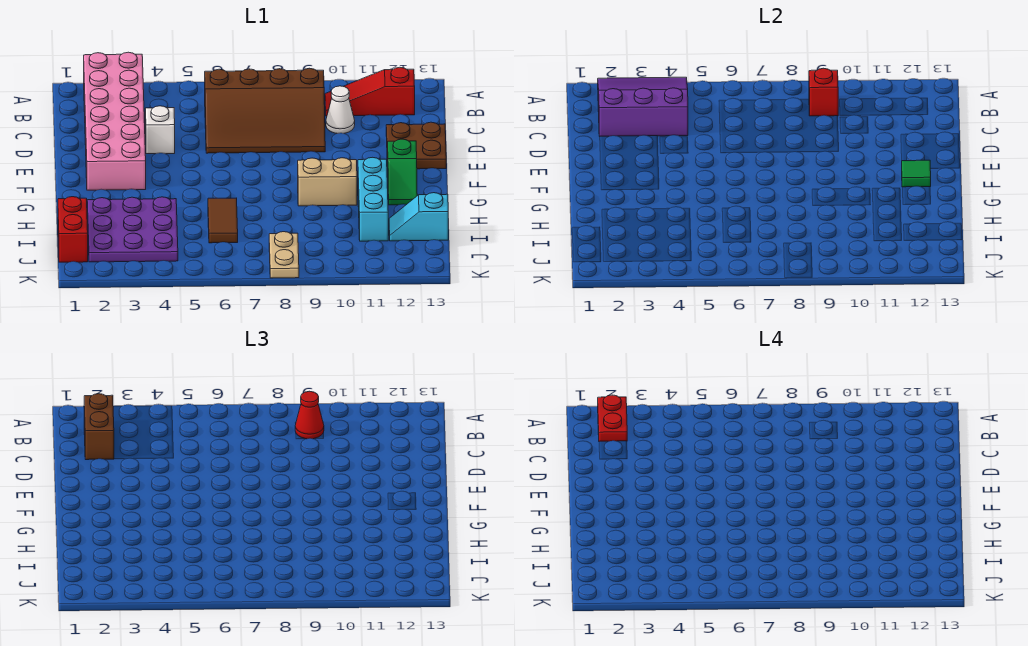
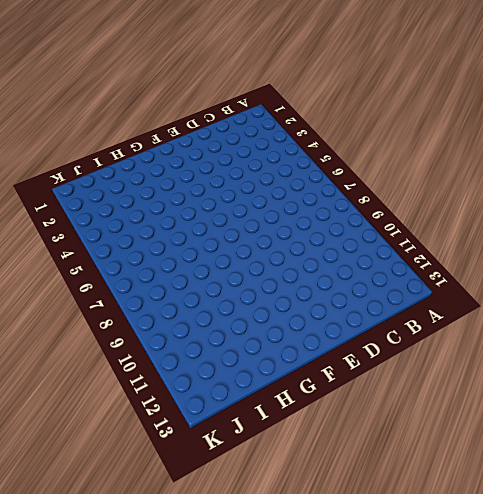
none -> pink 2x6 brick [84,52,146,190]
none -> brown 3x4 slope [205,68,325,153]
none -> red 1x3 slope [325,67,415,116]

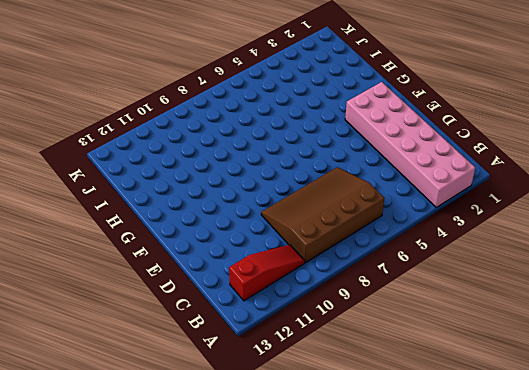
none -> white 1x1 cone [326,86,355,134]
none -> white 1x1 brick [145,106,175,154]
none -> brown 2x2 plate [386,122,446,169]

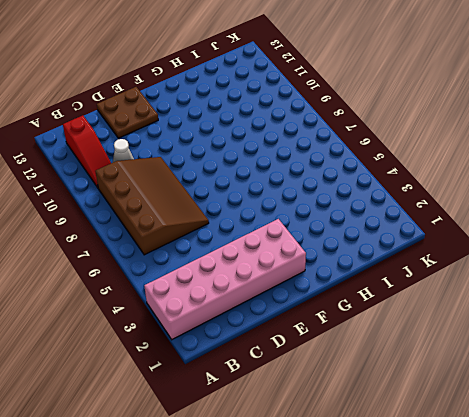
none -> white 1x1 brick [145,106,175,154]
none -> green 1x2 slope [387,139,417,205]
none -> tan 1x2 brick [298,158,357,206]

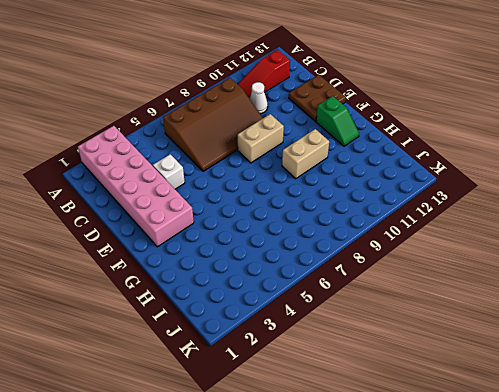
tan 1x2 brick [238,114,284,163] -> none
none -> cyan 1x3 brick [358,157,388,241]
none -> purple 3x3 plate [87,197,178,262]
none -> brown 1x2 tile [208,198,238,243]

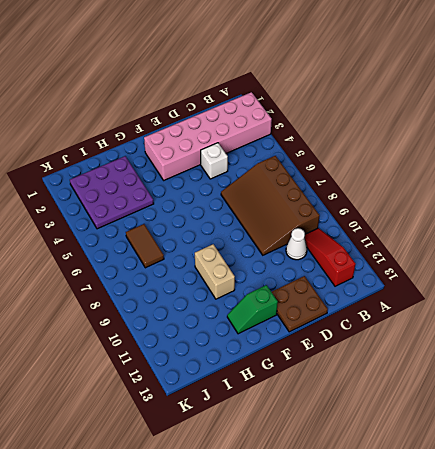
brown 1x2 tile [126,224,164,268] -> brown 1x2 tile turned to [208,198,238,243]
none -> cyan 1x3 brick [358,157,388,241]
none -> red 1x2 brick [58,197,88,262]
none -> cyan 1x2 slope [389,193,448,241]

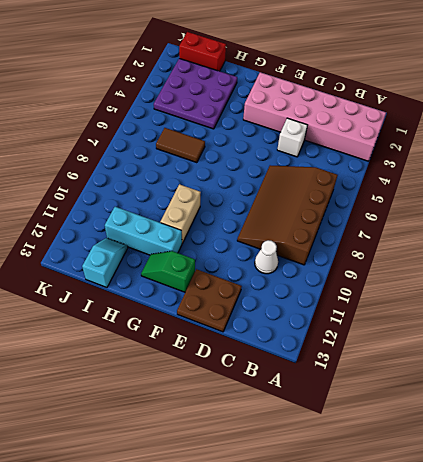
none -> red 1x3 slope [325,67,415,116]
none -> tan 1x2 plate [269,232,299,278]
none -> purple 3x3 slope [598,77,688,136]

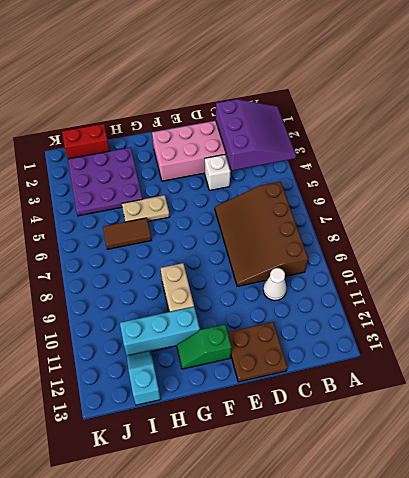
tan 1x2 plate [122,195,170,222] -> tan 1x2 plate moved to [269,232,299,278]
none -> red 1x3 slope [325,67,415,116]
none -> red 1x1 brick [809,68,838,116]
none -> green 1x1 tile [902,160,931,187]

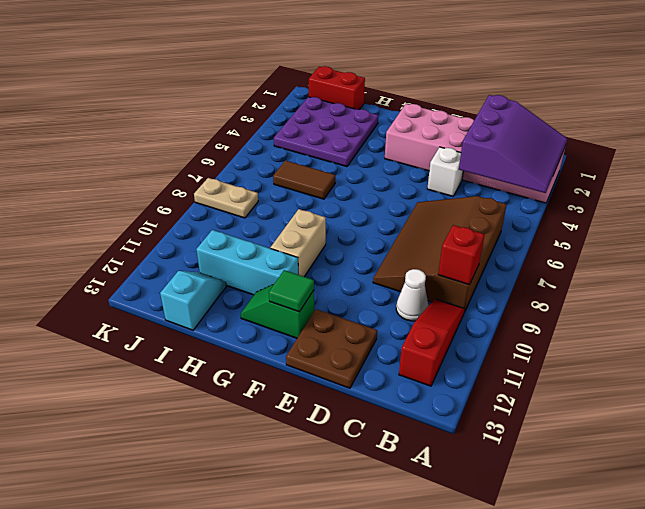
none -> brown 1x2 brick [84,394,114,460]
none -> red 1x1 cone [295,391,324,439]
none -> red 1x2 plate [598,395,627,441]

